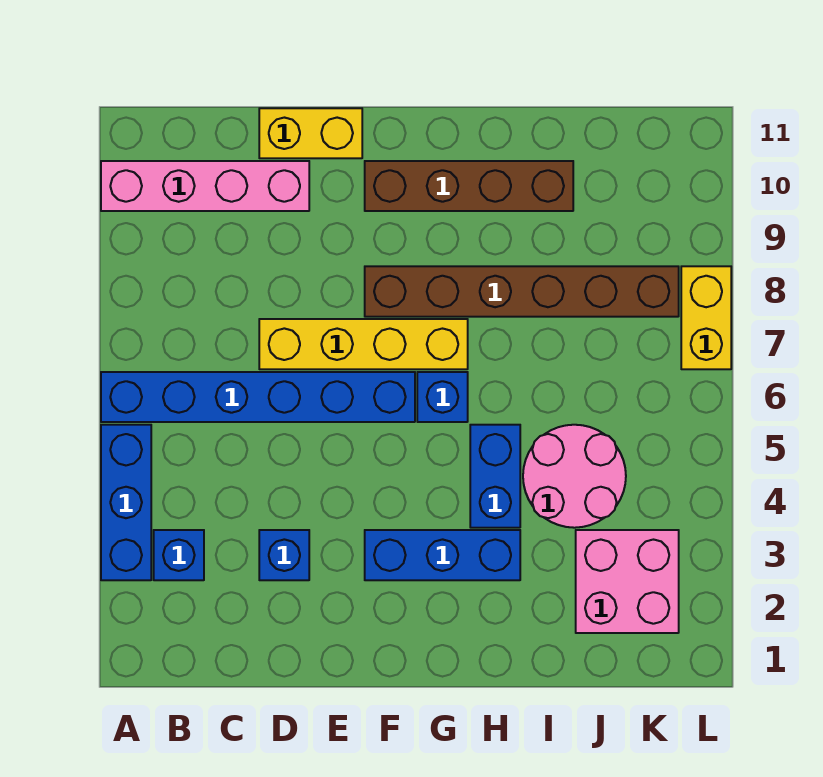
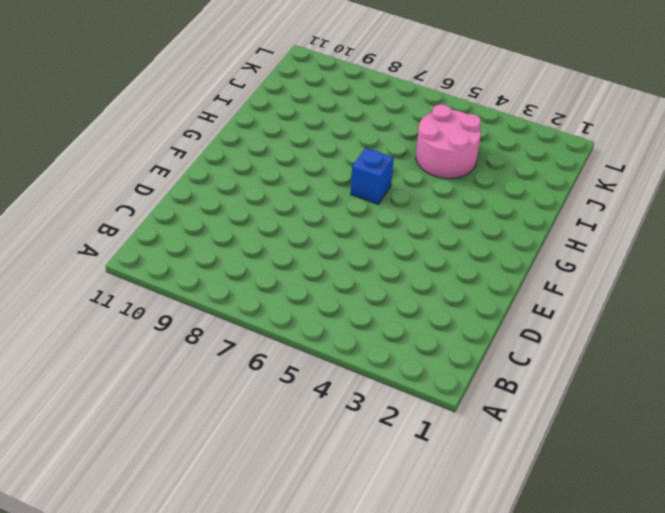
none -> blue 1x3 brick [101,425,151,580]
none -> blue 1x6 brick [101,372,415,422]
none -> pink 1x4 brick [101,161,309,211]

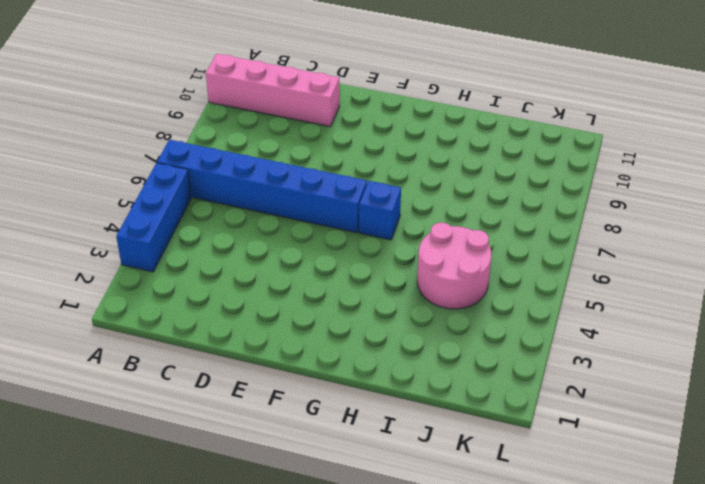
none -> blue 1x1 brick [154,530,204,580]
none -> blue 1x1 brick [259,530,309,580]
none -> yellow 1x4 brick [259,319,468,369]

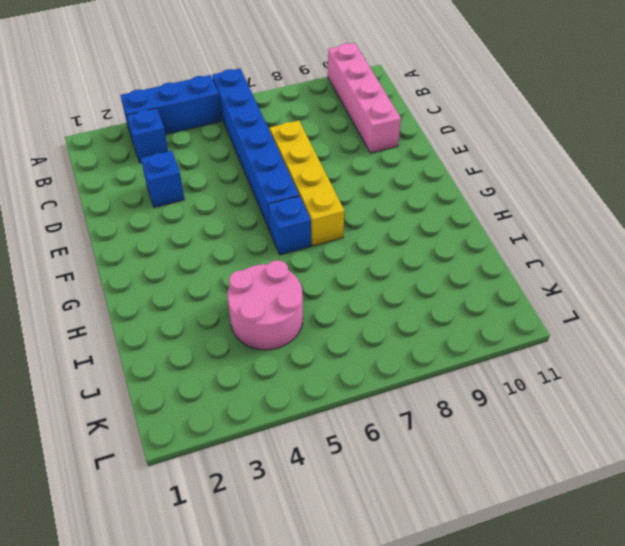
none -> yellow 1x2 brick [259,108,362,158]
none -> blue 1x3 brick [365,530,520,580]
none -> brown 1x6 brick [365,266,679,317]

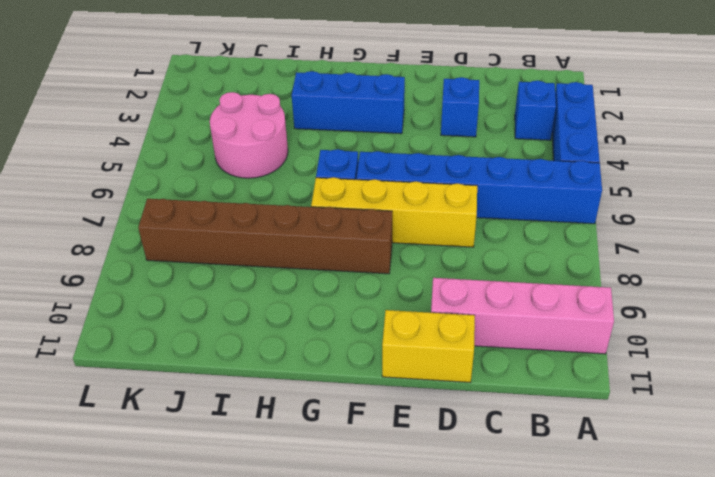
none -> brown 1x4 brick [365,161,573,211]
none -> blue 1x2 brick [470,425,520,528]
none -> pink 2x2 brick [576,530,679,633]

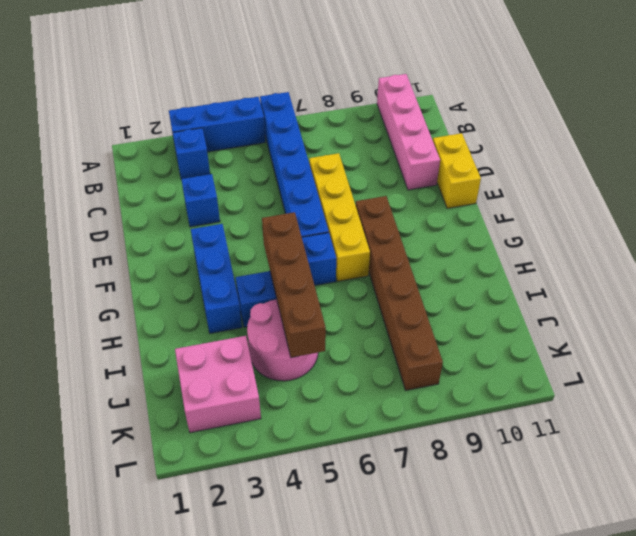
brown 1x4 brick [262,212,326,358] -> brown 1x4 brick moved to [365,161,573,211]
none -> yellow 1x2 brick [681,266,731,369]

